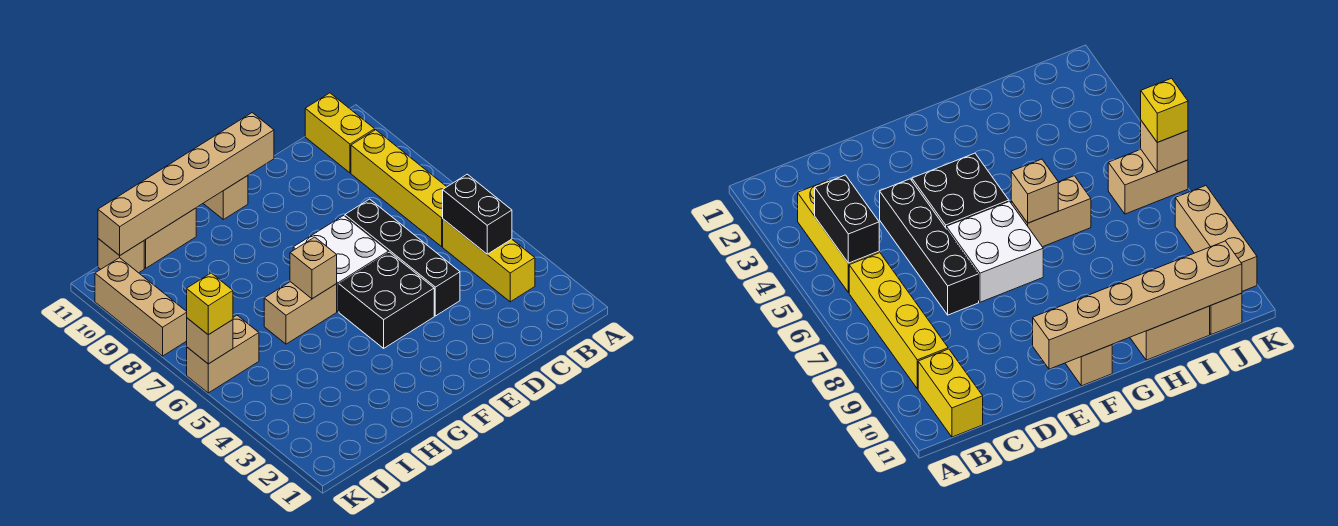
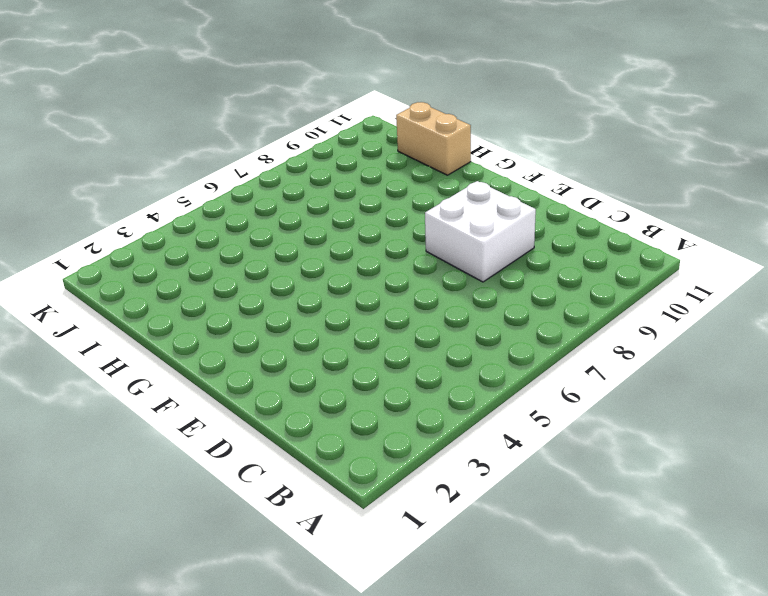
white 2x2 brick [425,181,536,282] -> white 2x2 brick moved to [293,215,388,312]
none -> yellow 1x3 brick [443,219,535,302]
none -> yellow 1x4 brick [351,130,446,247]
none -> yellow 1x2 brick [305,93,375,173]

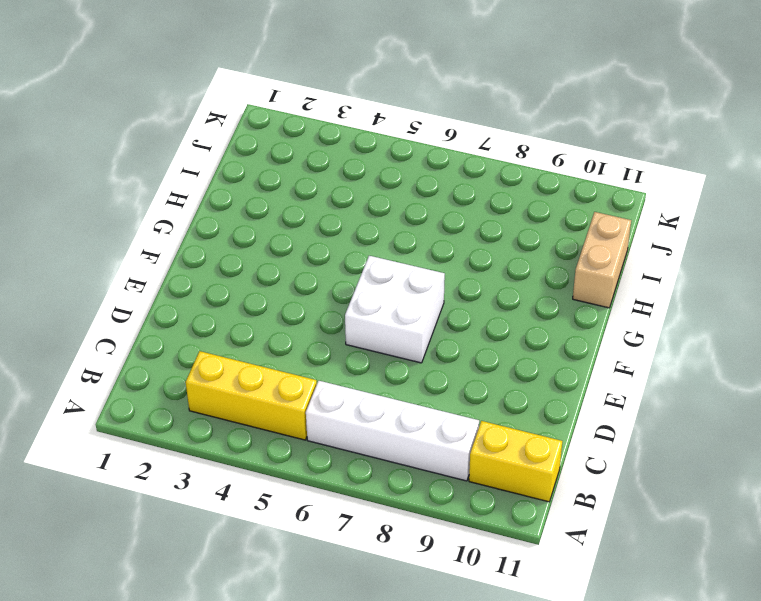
white 1x4 brick [306,381,479,481] -> yellow 1x4 brick [351,130,446,247]
none -> black 1x4 brick [345,199,460,316]
none -> black 2x2 brick [339,252,434,348]
none -> tan 1x1 brick [203,176,248,220]

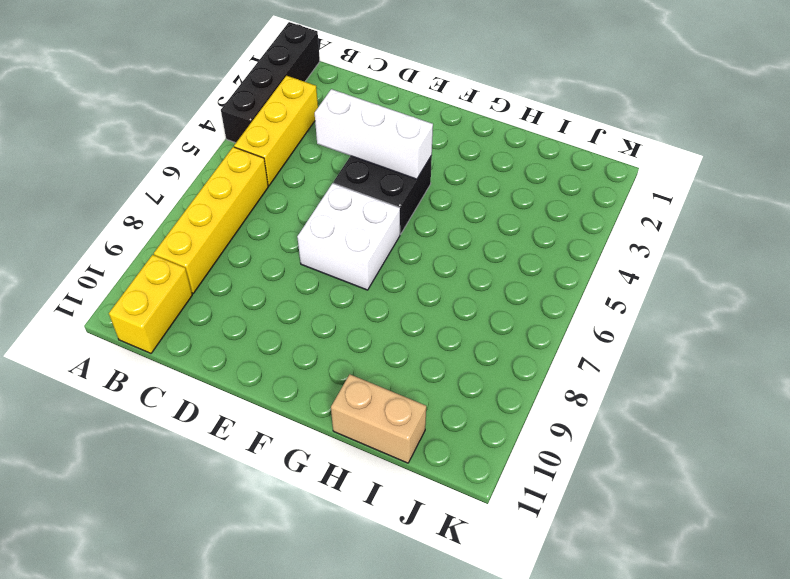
black 1x4 brick [221,22,320,143] -> black 1x4 brick moved to [345,199,460,316]
white 1x3 brick [315,89,433,179] -> none
none -> tan 1x1 brick [203,176,248,220]
none -> tan 1x2 brick [264,282,337,344]
none -> tan 1x2 brick [187,315,259,393]

